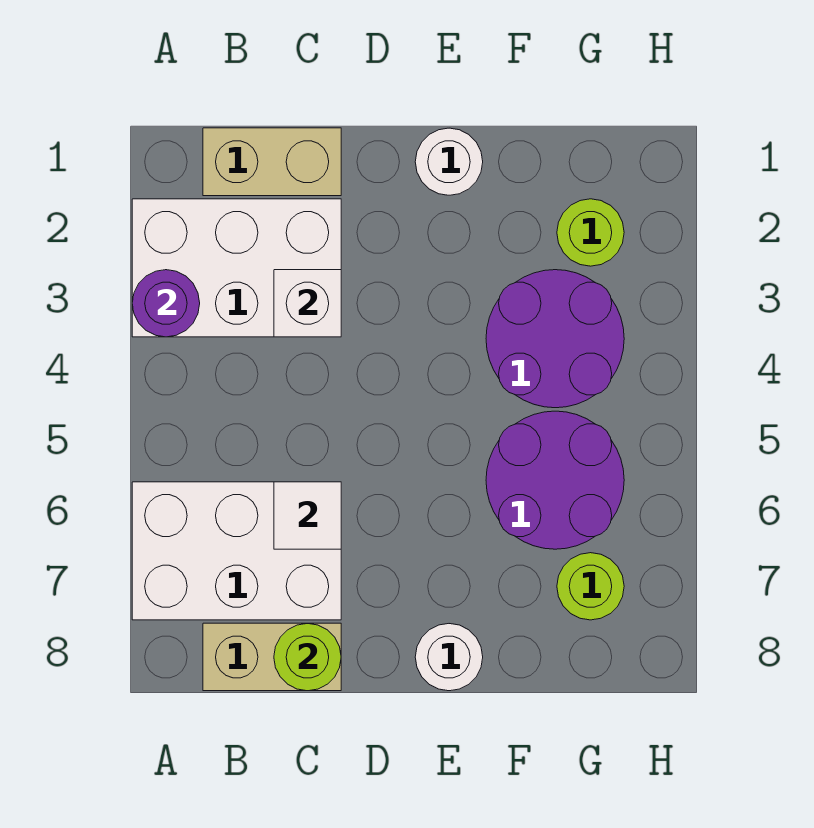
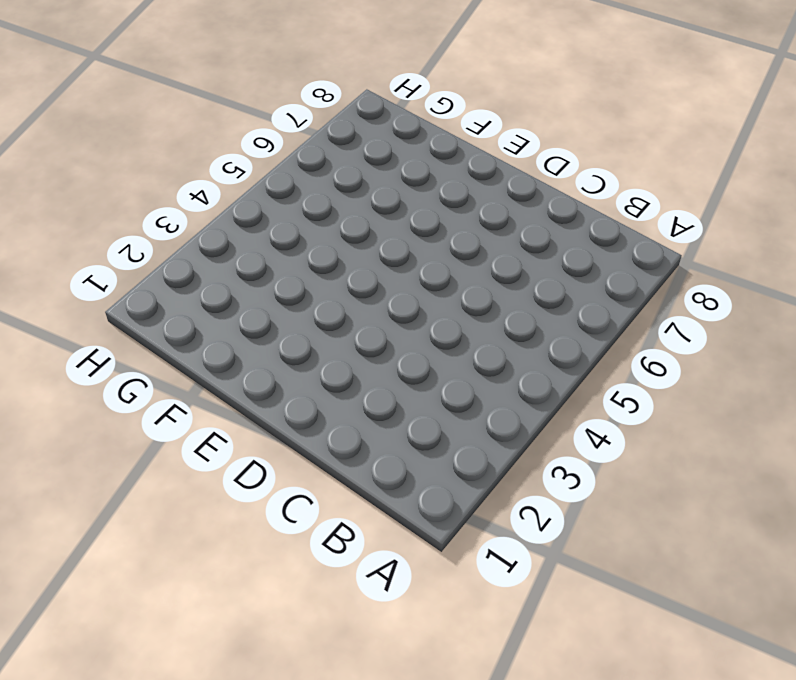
none -> white 2x3 brick [132,199,341,337]
none -> white 2x3 brick [132,482,341,620]
none -> tan 1x2 brick [203,128,341,196]

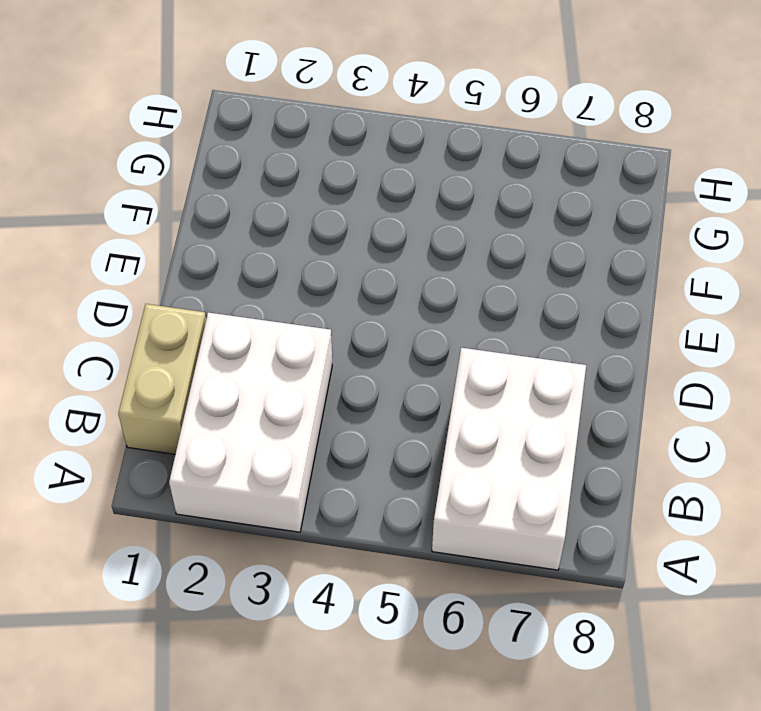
none -> tan 1x2 brick [203,623,341,691]
none -> white 1x1 round brick [415,128,483,195]
none -> white 1x1 round brick [415,624,483,691]

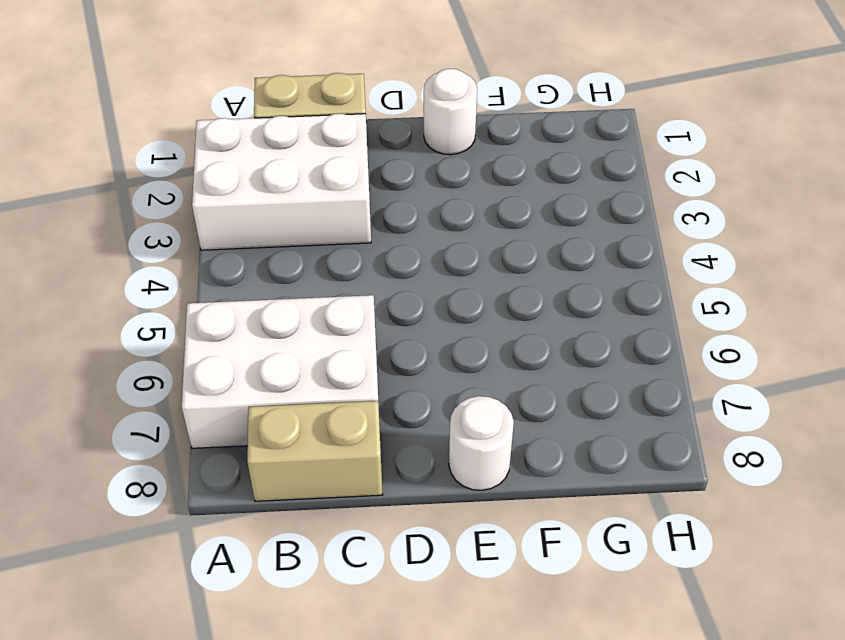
none -> purple 2x2 round brick [486,270,624,408]
none -> purple 2x2 round brick [486,411,624,549]
none -> lime 1x1 round brick [557,199,624,266]

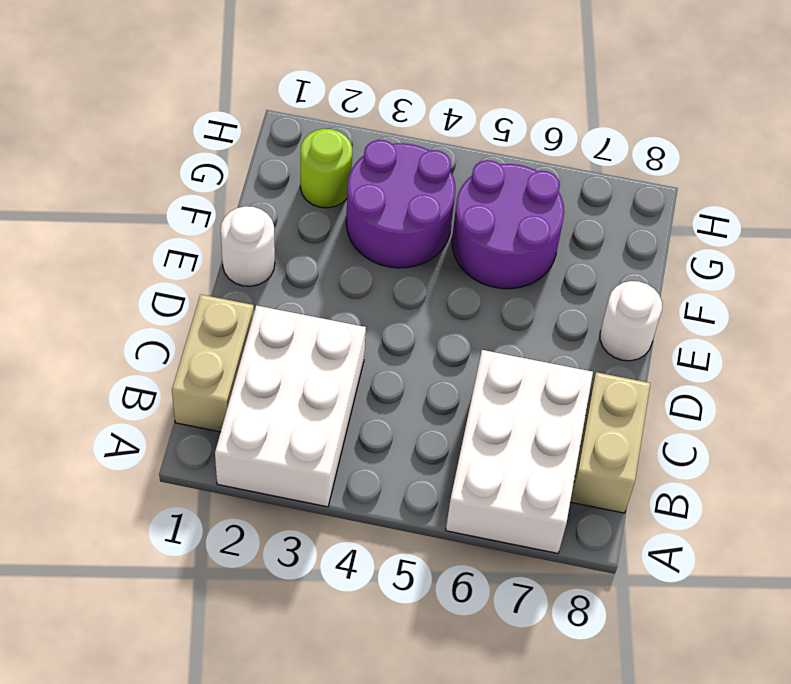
none -> lime 1x1 round brick [557,553,624,620]
none -> purple 1x1 round brick [132,270,200,337]
none -> white 1x1 brick [274,270,341,337]

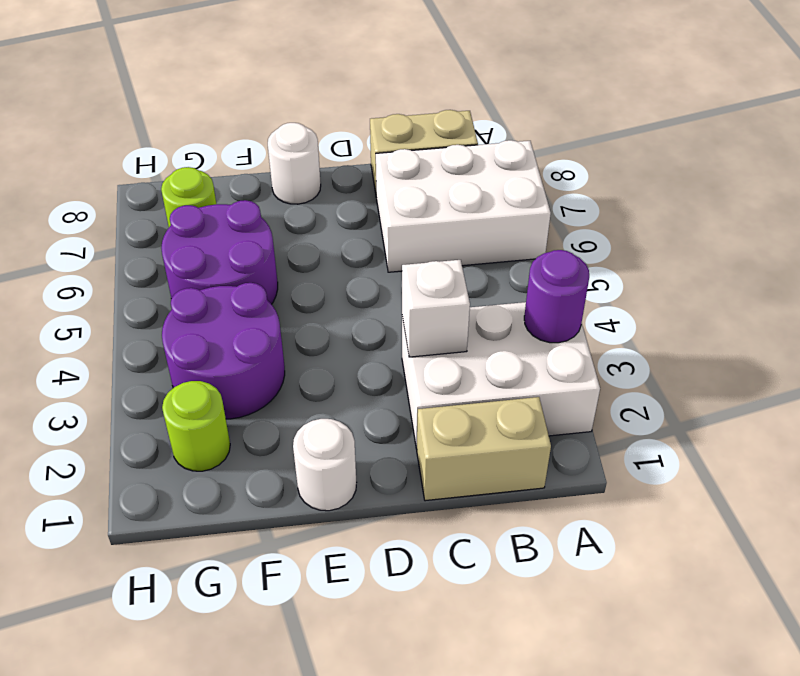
none -> white 1x1 tile [274,482,341,549]
none -> lime 1x1 round brick [274,623,341,691]

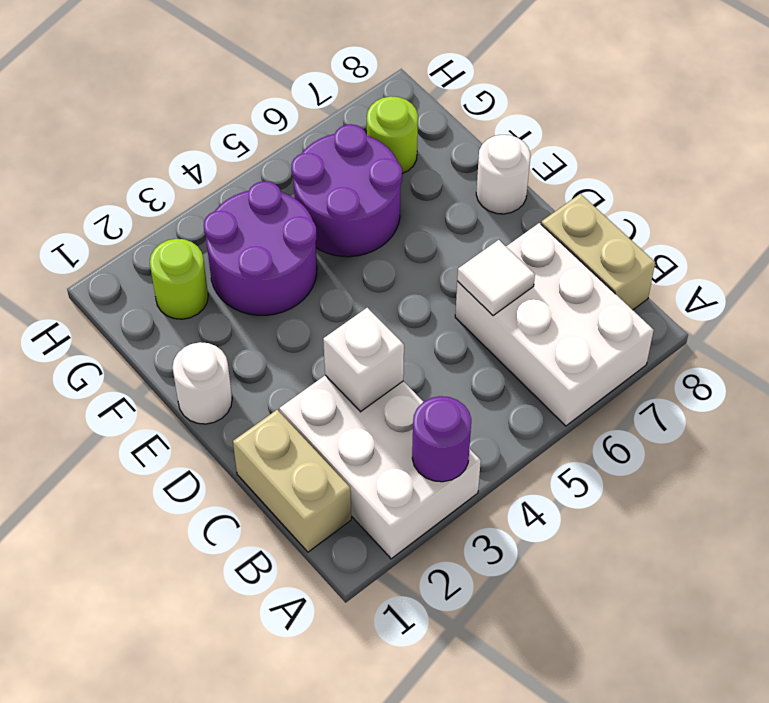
none -> lime 1x1 round brick [274,623,341,691]

